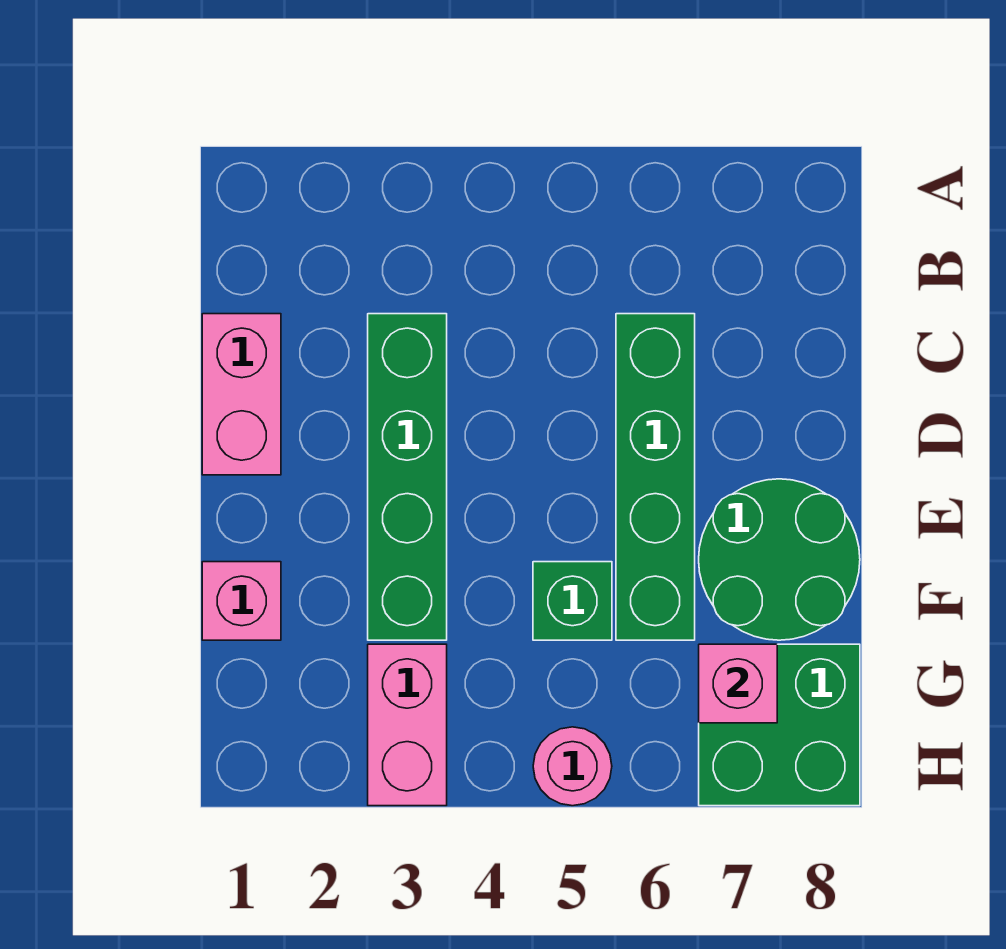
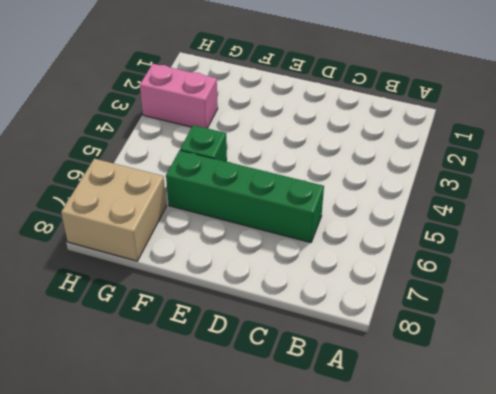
tan 2x2 brick [61,159,166,261] -> green 2x2 brick [699,644,860,806]
none -> pink 1x2 brick [202,314,281,475]
none -> green 1x4 brick [368,314,447,640]

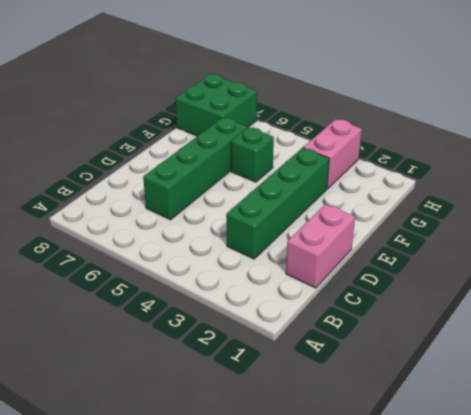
none -> green 2x2 round brick [699,479,860,640]
none -> pink 1x1 brick [202,562,281,640]

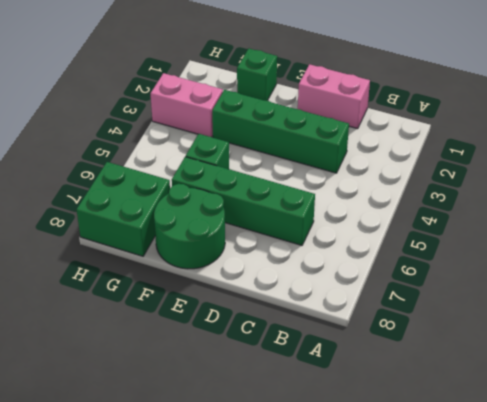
green 1x1 brick [237,48,277,101] -> pink 1x1 brick [202,562,281,640]
none -> pink 1x1 round brick [533,727,612,806]
none -> pink 1x1 brick [699,644,777,723]

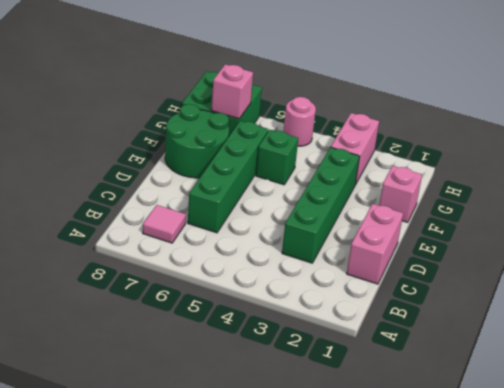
pink 1x1 tile [143,205,186,243] -> none

